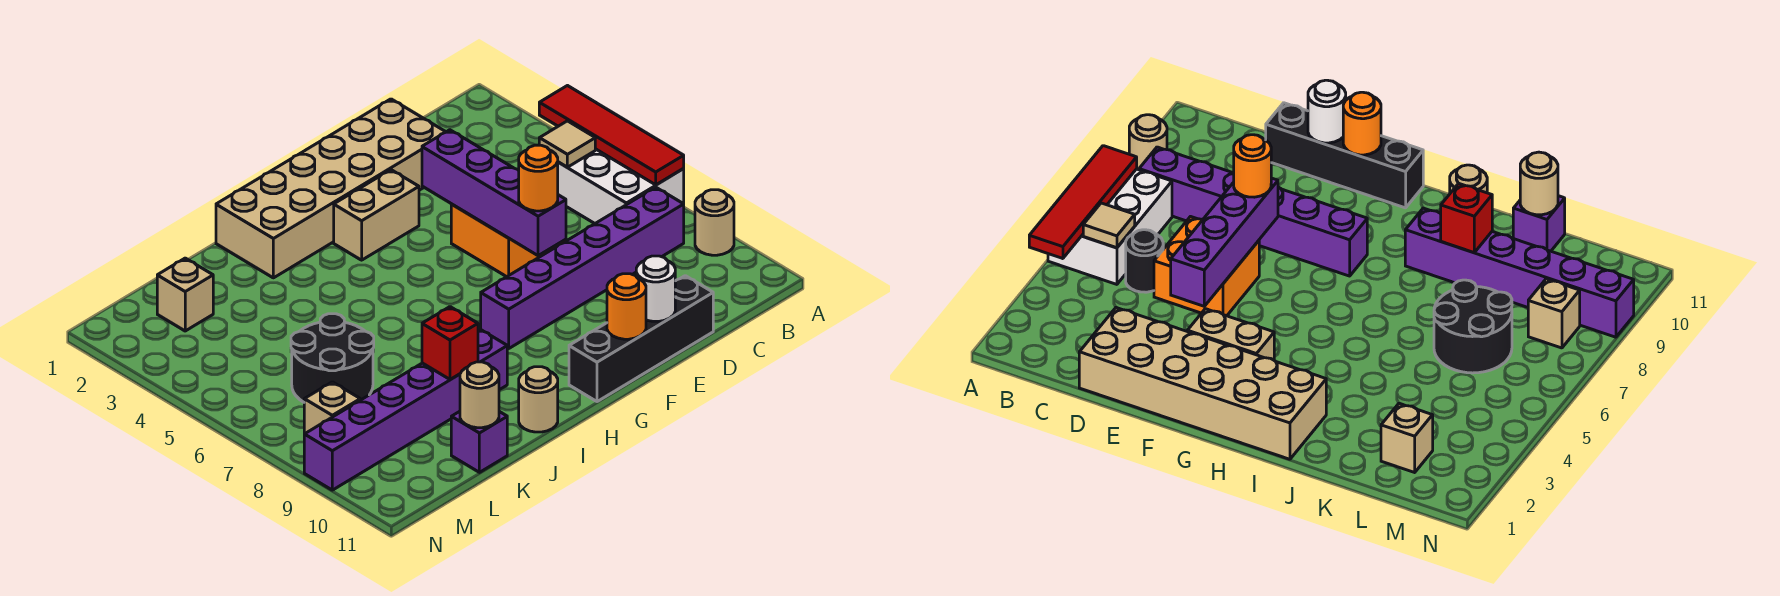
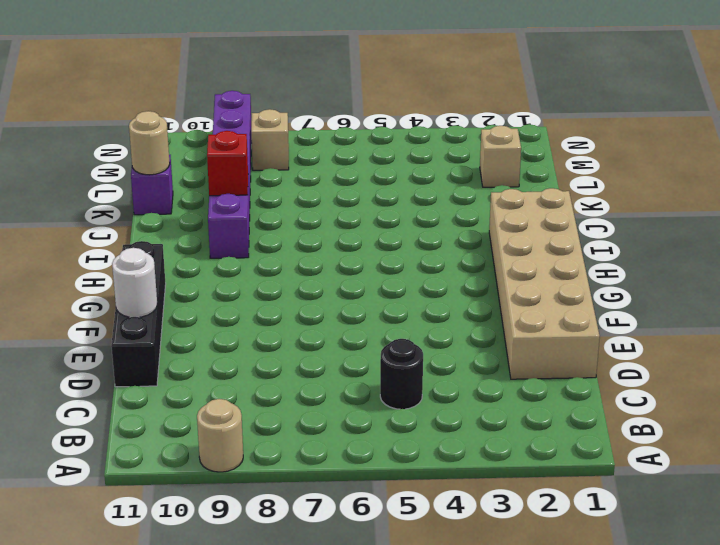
none -> white 2x3 brick [558,149,684,223]
none -> purple 1x6 brick [481,187,684,348]
none -> orange 2x2 brick [451,204,566,277]

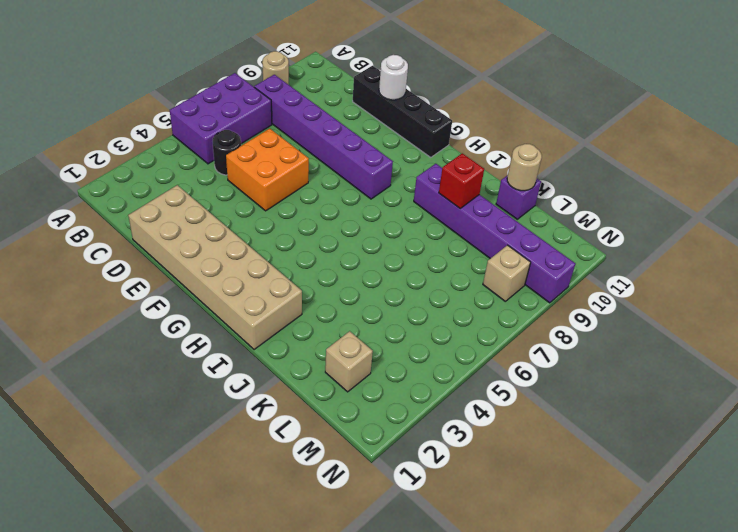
purple 2x3 brick [170,73,272,164] -> white 2x3 brick [558,149,684,223]
none -> tan 1x2 brick [334,170,419,260]
none -> tan 1x1 round brick [519,367,558,432]
none -> black 2x2 round brick [291,314,374,402]

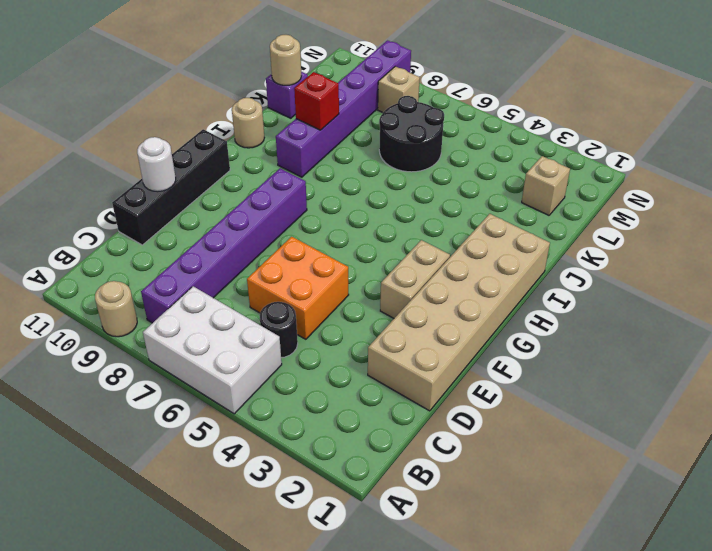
none -> red 1x4 tile [539,86,684,185]
none -> tan 1x1 tile [539,121,595,167]
none -> purple 1x4 brick [422,130,566,256]

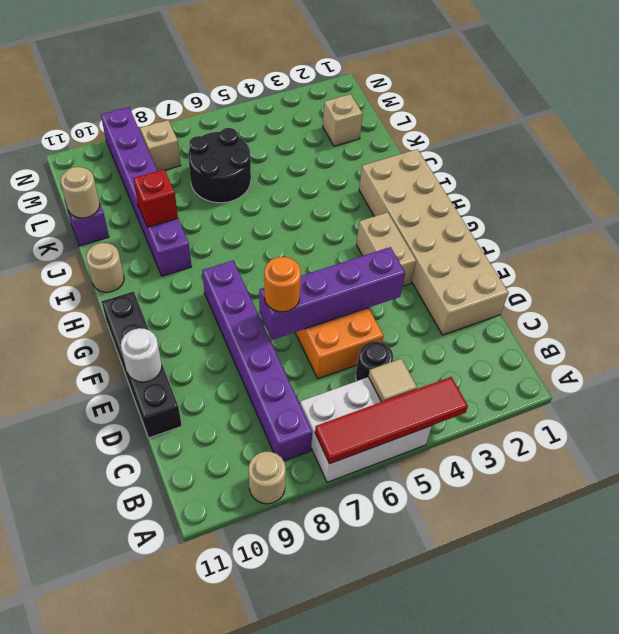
none -> orange 1x1 round brick [607,274,646,339]

